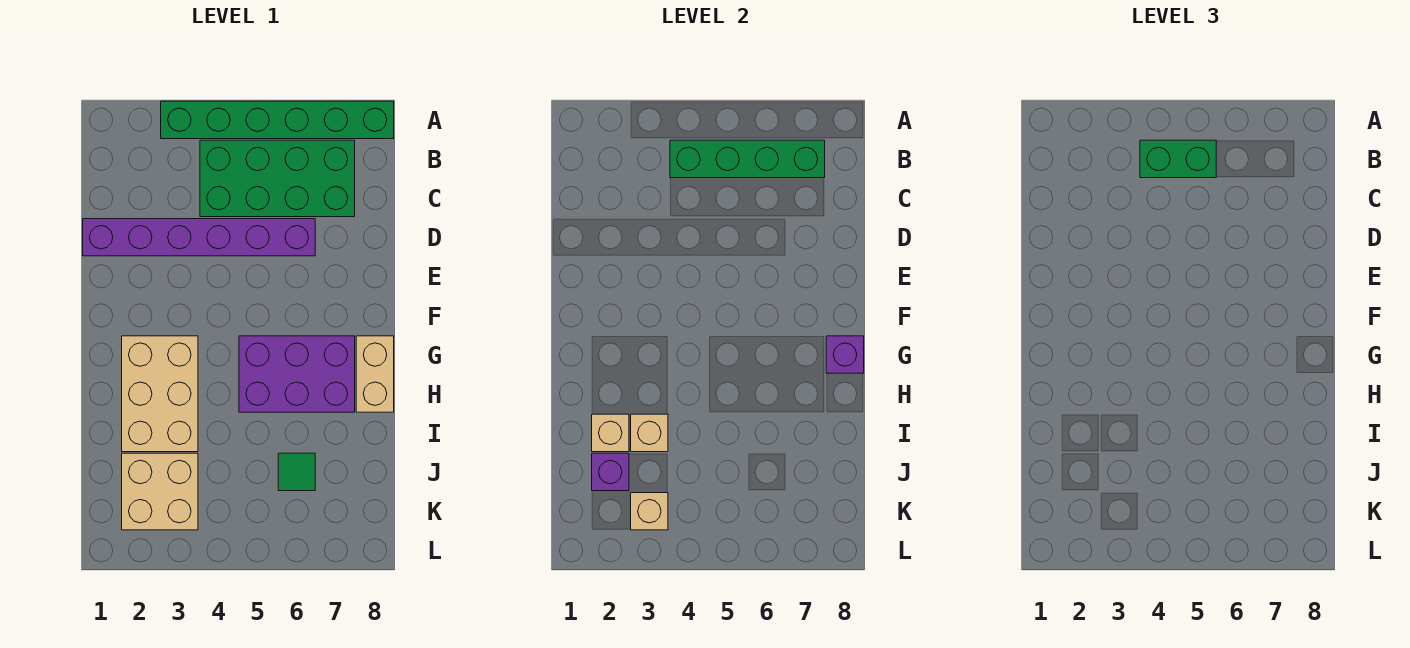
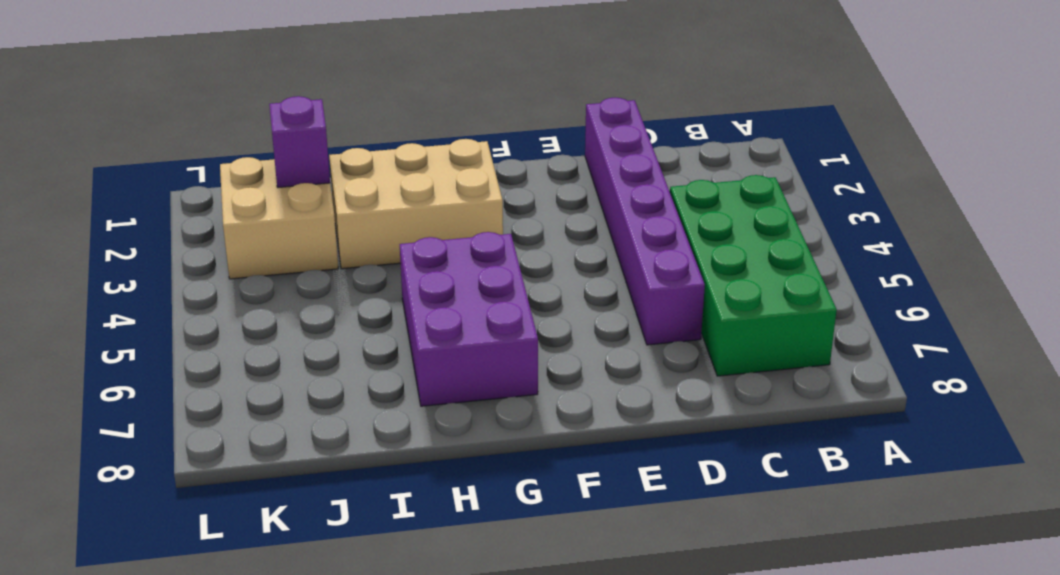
none -> green 1x6 brick [161,101,394,139]
none -> tan 1x2 brick [356,336,394,412]
none -> green 1x1 tile [278,453,315,491]

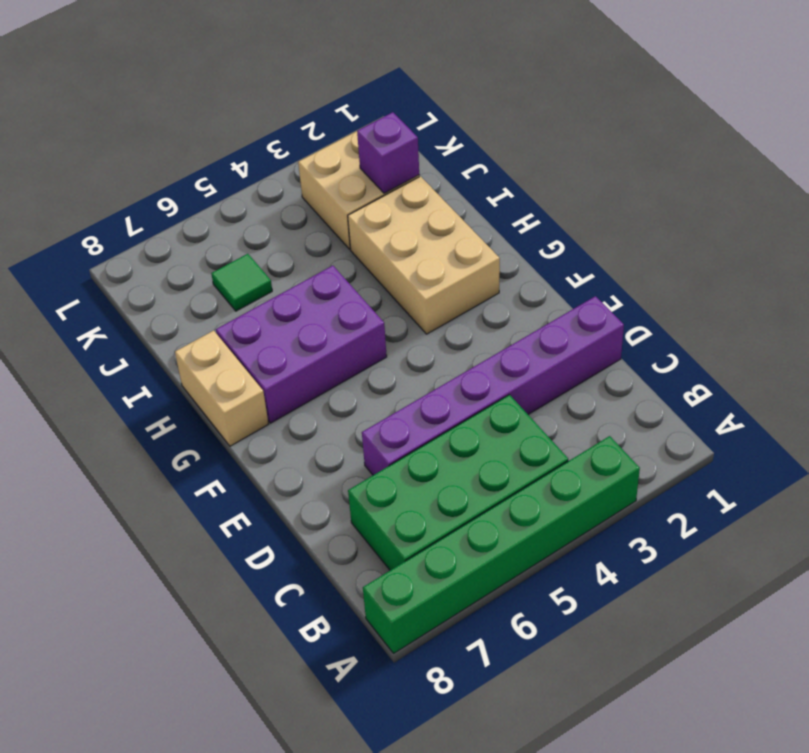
none -> green 1x4 brick [670,140,825,178]
none -> purple 1x1 brick [826,336,864,373]
none -> tan 1x1 brick [592,414,629,452]

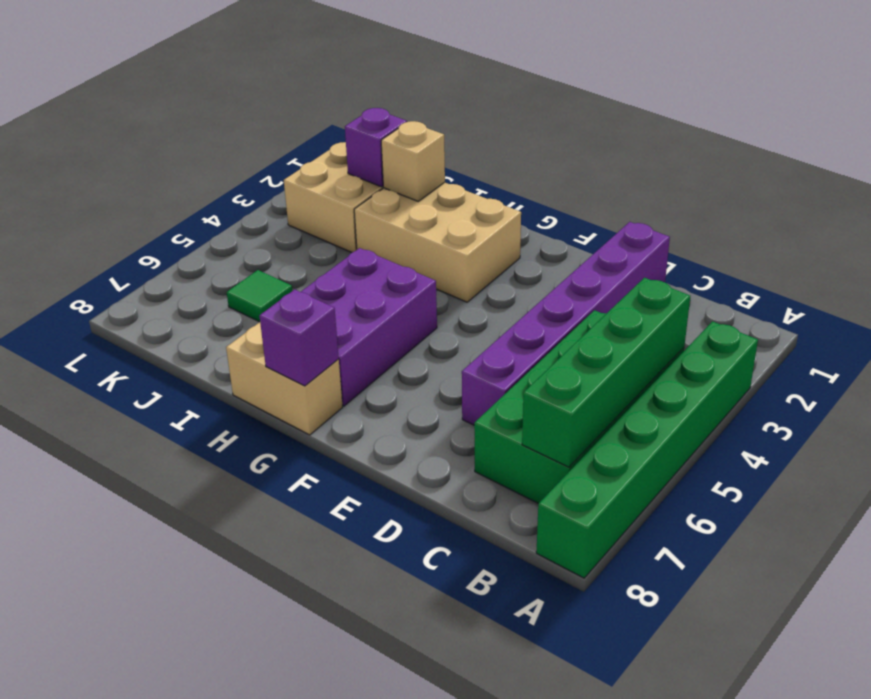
none -> tan 1x1 brick [631,414,668,452]
none -> tan 1x1 brick [631,493,668,530]
none -> green 1x2 brick [1140,140,1216,178]

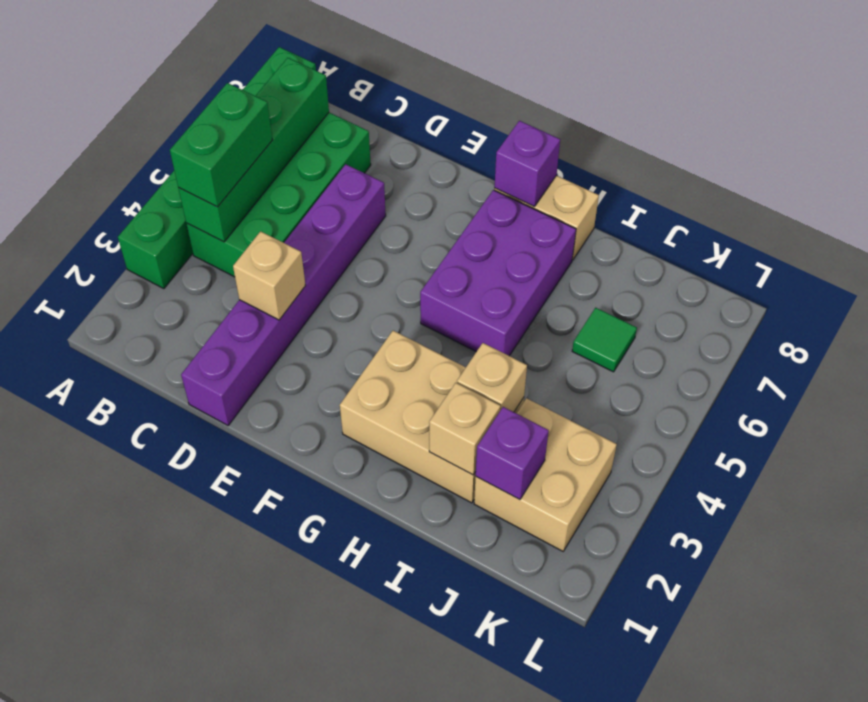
tan 1x1 brick [233,231,306,320] -> tan 1x1 brick moved to [631,493,668,530]

